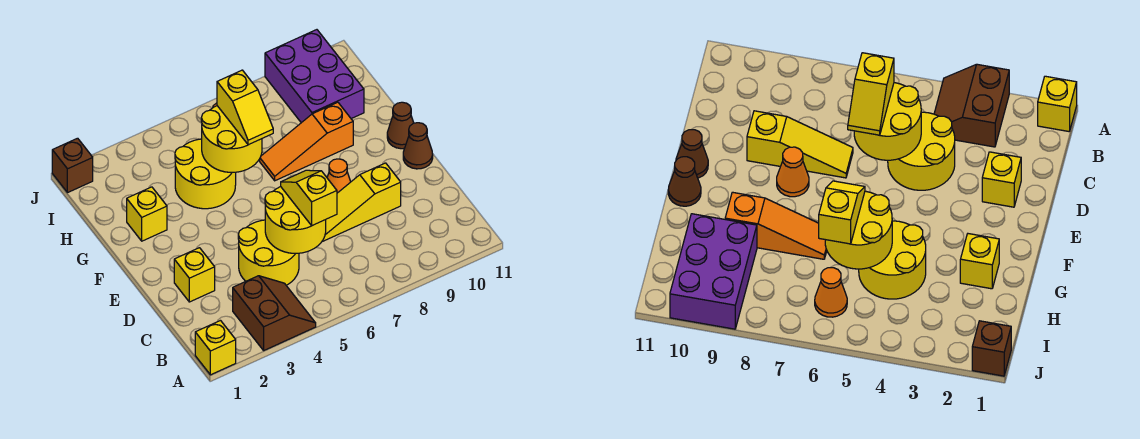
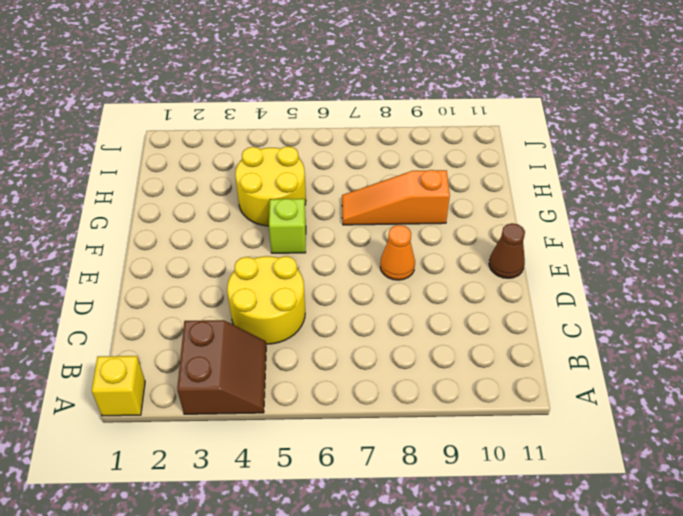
lime 1x1 brick [269,199,306,253] -> none
none -> yellow 1x1 brick [174,248,215,302]
none -> yellow 1x3 slope [323,163,401,241]
none -> brown 1x1 cone [387,102,414,149]

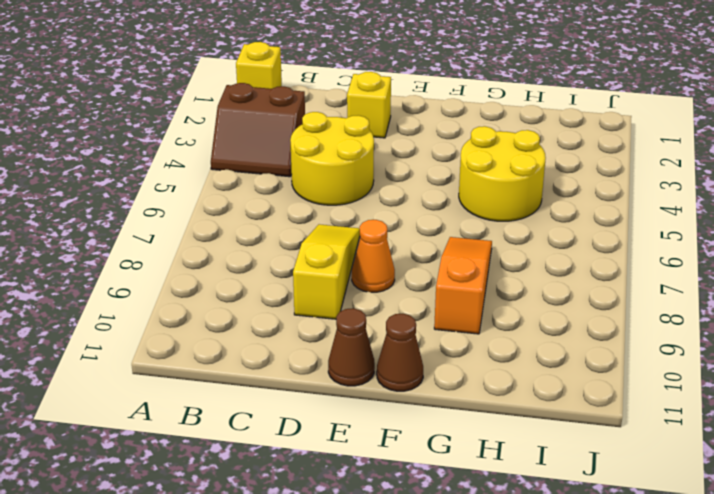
none -> yellow 1x1 brick [127,187,167,241]
none -> purple 2x3 brick [265,30,364,123]
none -> orange 1x1 cone [815,268,847,317]

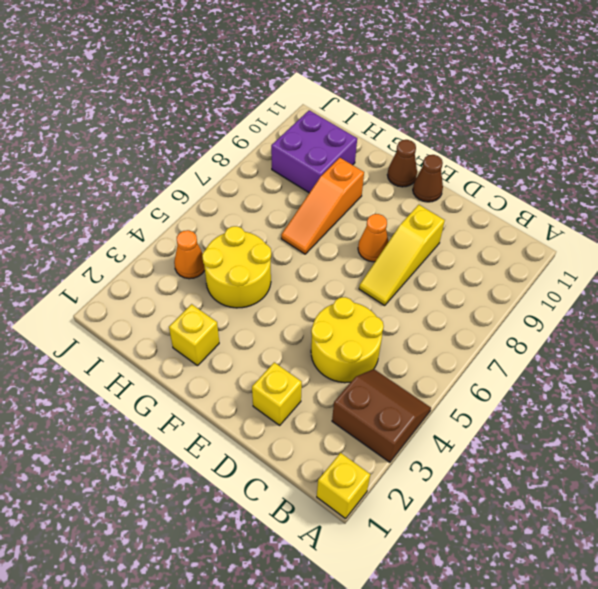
purple 2x2 brick [271,110,357,193] -> purple 2x3 brick [265,30,364,123]
orange 1x1 cone [174,230,205,279] -> orange 1x1 cone moved to [815,268,847,317]
none -> brown 1x1 brick [52,138,93,193]
none -> yellow 2x2 round brick [265,187,326,253]
none -> yellow 2x2 round brick [201,106,262,172]

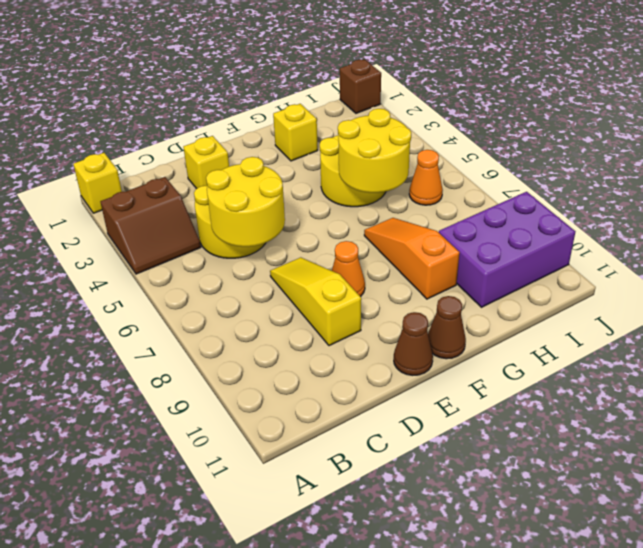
none -> yellow 1x2 slope [281,170,337,225]
none -> yellow 1x2 slope [217,70,273,145]

